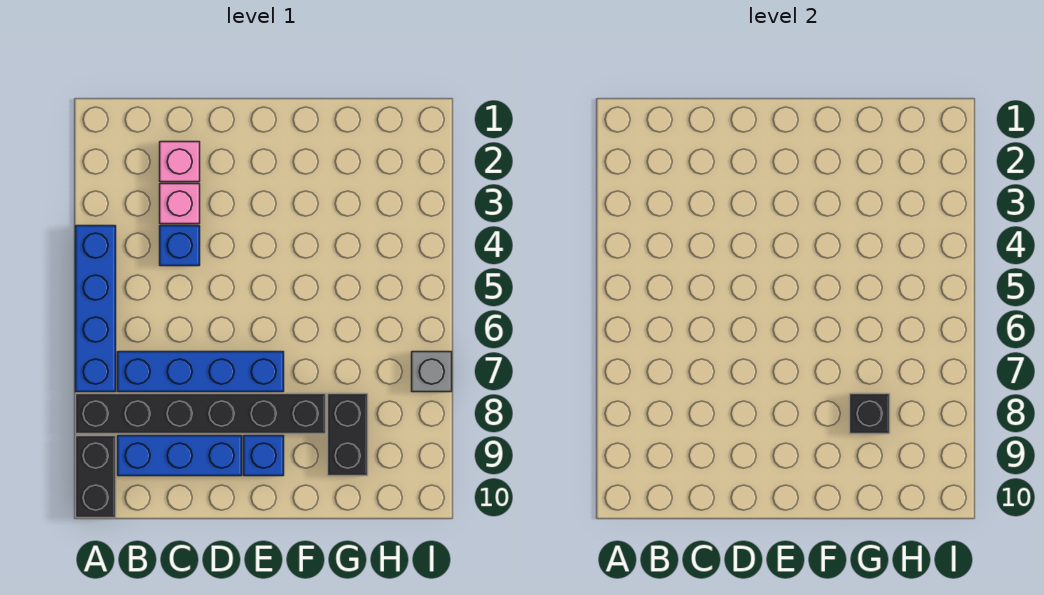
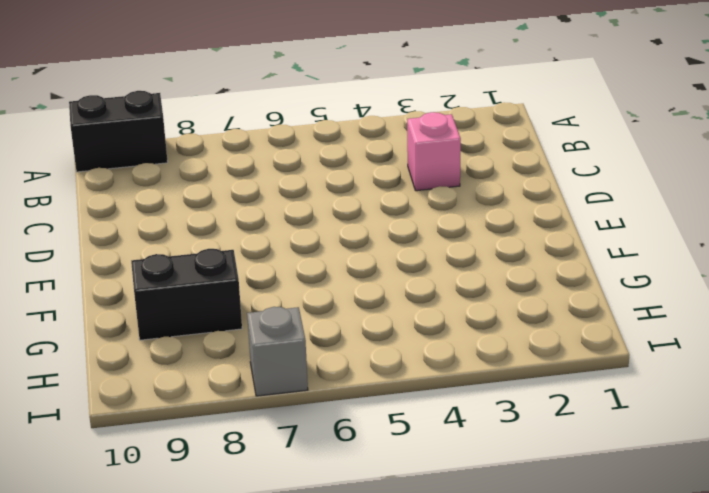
none -> blue 1x4 brick [76,226,116,392]
none -> black 1x6 brick [76,394,326,434]
none -> blue 1x4 brick [118,352,284,392]

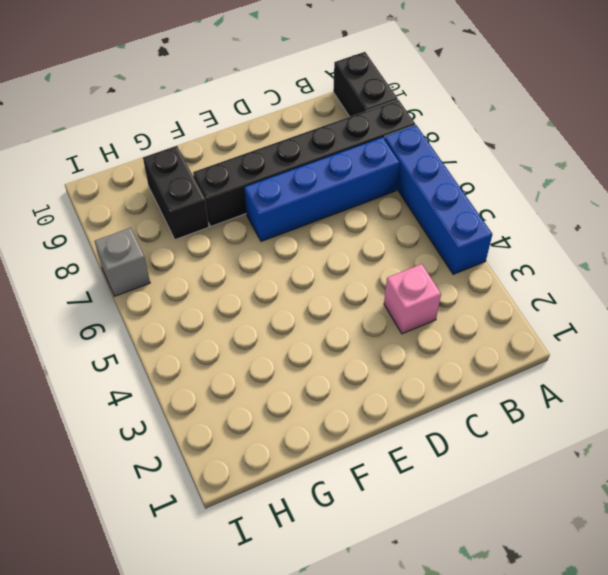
none -> blue 1x3 brick [118,436,242,476]
none -> pink 1x1 brick [160,142,200,182]
none -> blue 1x1 brick [160,226,200,266]

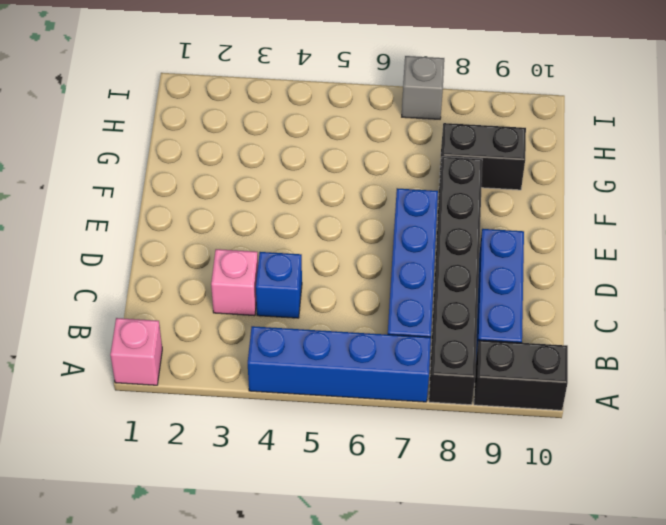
pink 1x1 brick [110,318,162,385] -> pink 1x1 brick moved to [160,142,200,182]
none -> blue 1x1 brick [244,436,284,476]
none -> black 1x1 brick [850,394,890,434]

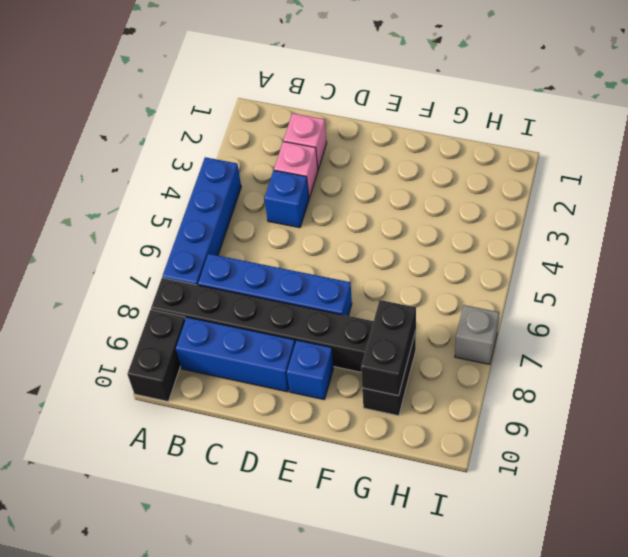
black 1x2 brick [361,300,416,396] -> black 1x1 brick [850,394,890,434]

